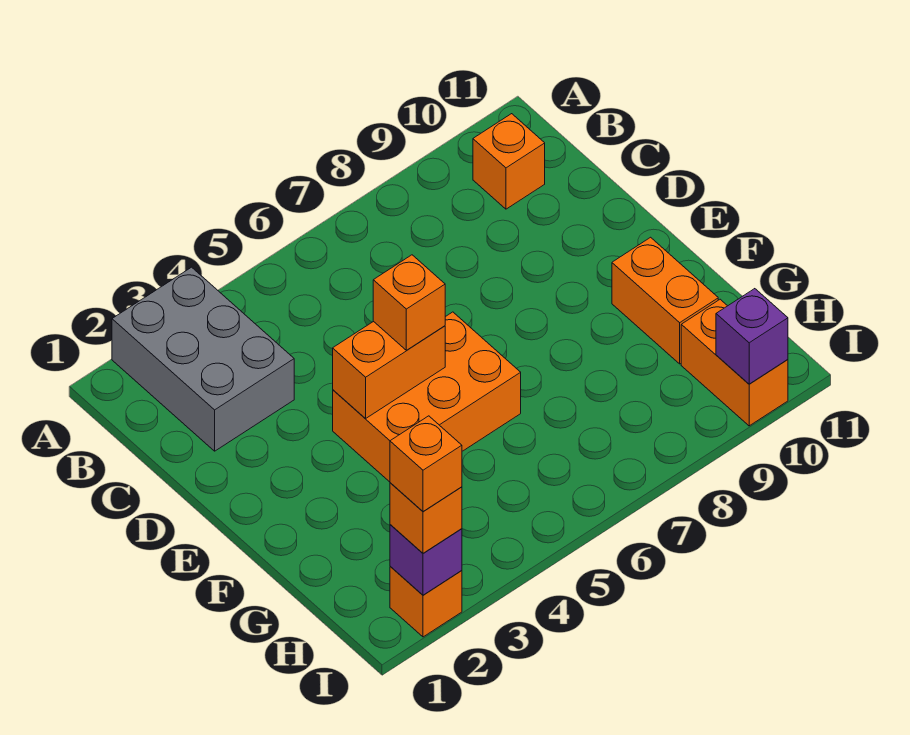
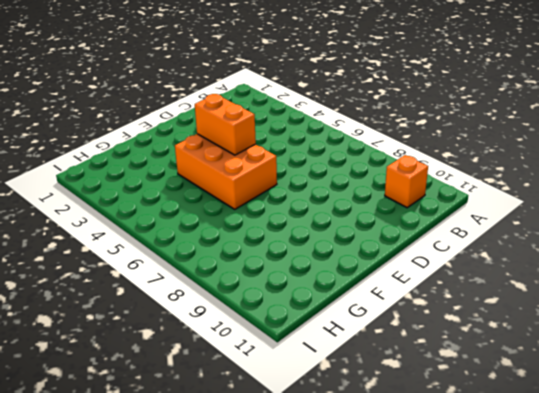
none -> grey 2x3 brick [112,267,294,451]
none -> orange 1x2 brick [612,237,718,364]
none -> orange 1x2 brick [681,299,788,426]

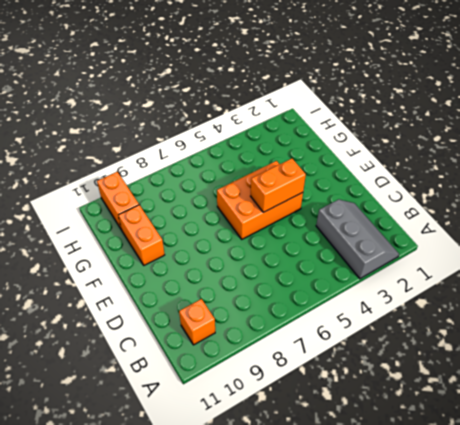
grey 2x3 slope [316,199,399,279] -> grey 2x3 brick [112,267,294,451]
none -> orange 1x1 brick [390,567,462,637]
none -> purple 1x1 brick [390,525,462,595]
none -> purple 1x1 brick [716,289,788,384]

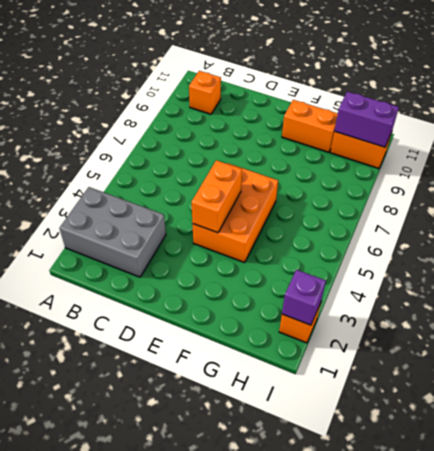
purple 1x2 brick [335,92,399,147] -> purple 1x1 brick [716,289,788,384]
none -> orange 1x1 brick [373,255,445,350]
none -> orange 1x1 brick [390,483,462,553]
none -> orange 1x1 brick [390,416,462,511]

